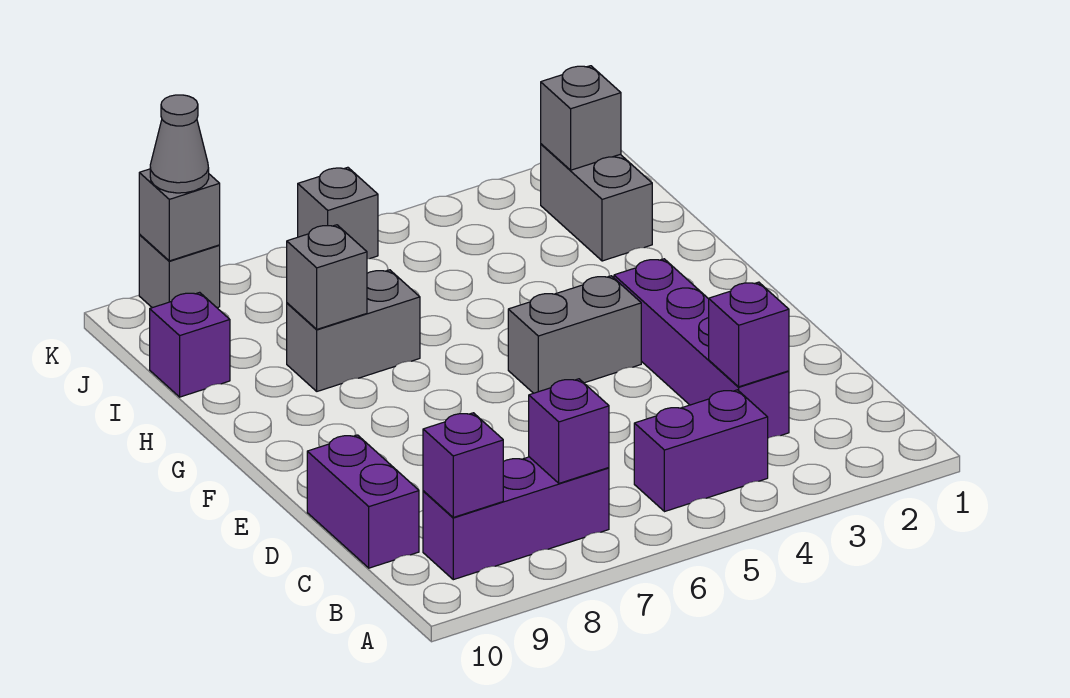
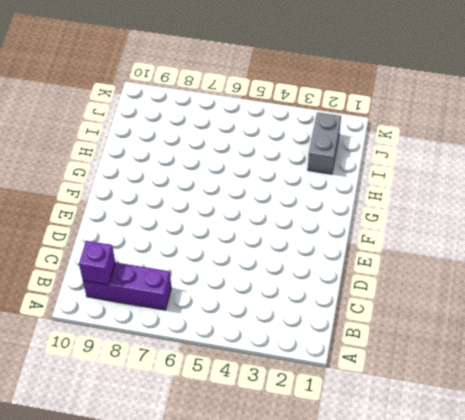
none -> purple 1x2 brick [634,390,768,512]
none -> purple 1x4 brick [614,259,789,438]
none -> purple 1x2 brick [307,435,419,568]

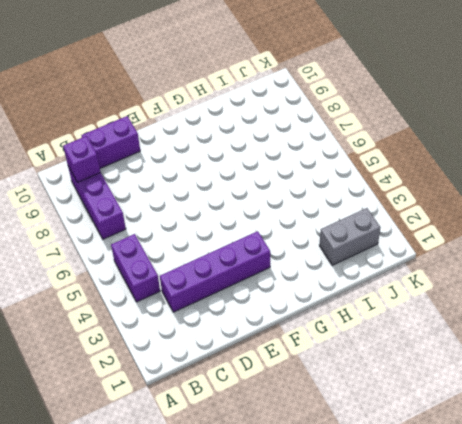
none -> grey 1x2 brick [508,276,641,393]
none -> grey 1x2 brick [287,270,420,391]
none -> purple 1x1 brick [150,292,230,397]

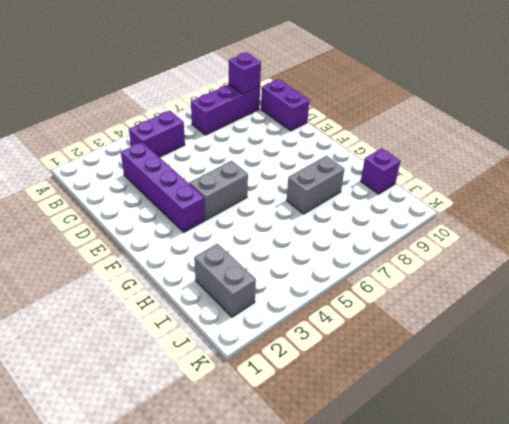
none -> grey 1x1 brick [298,167,378,259]
none -> grey 1x1 brick [139,235,220,308]
none -> purple 1x1 brick [529,379,609,483]

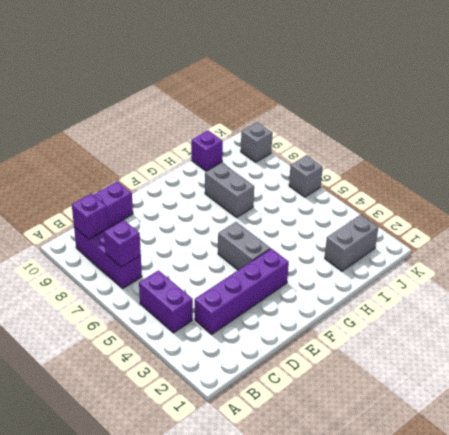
none -> purple 1x1 brick [709,282,789,387]
none -> grey 1x1 brick [287,225,367,329]
none -> grey 1x1 brick [541,66,621,170]

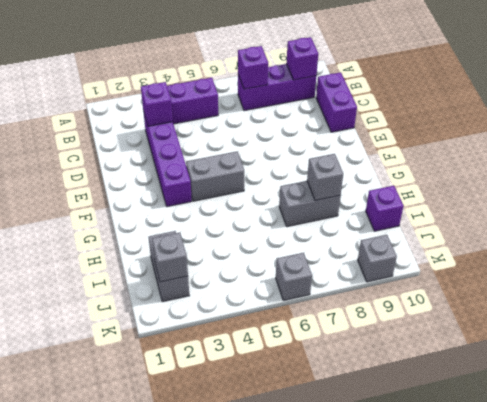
none -> grey 1x1 brick [139,169,220,261]
none -> grey 1x1 cone [150,95,209,193]

